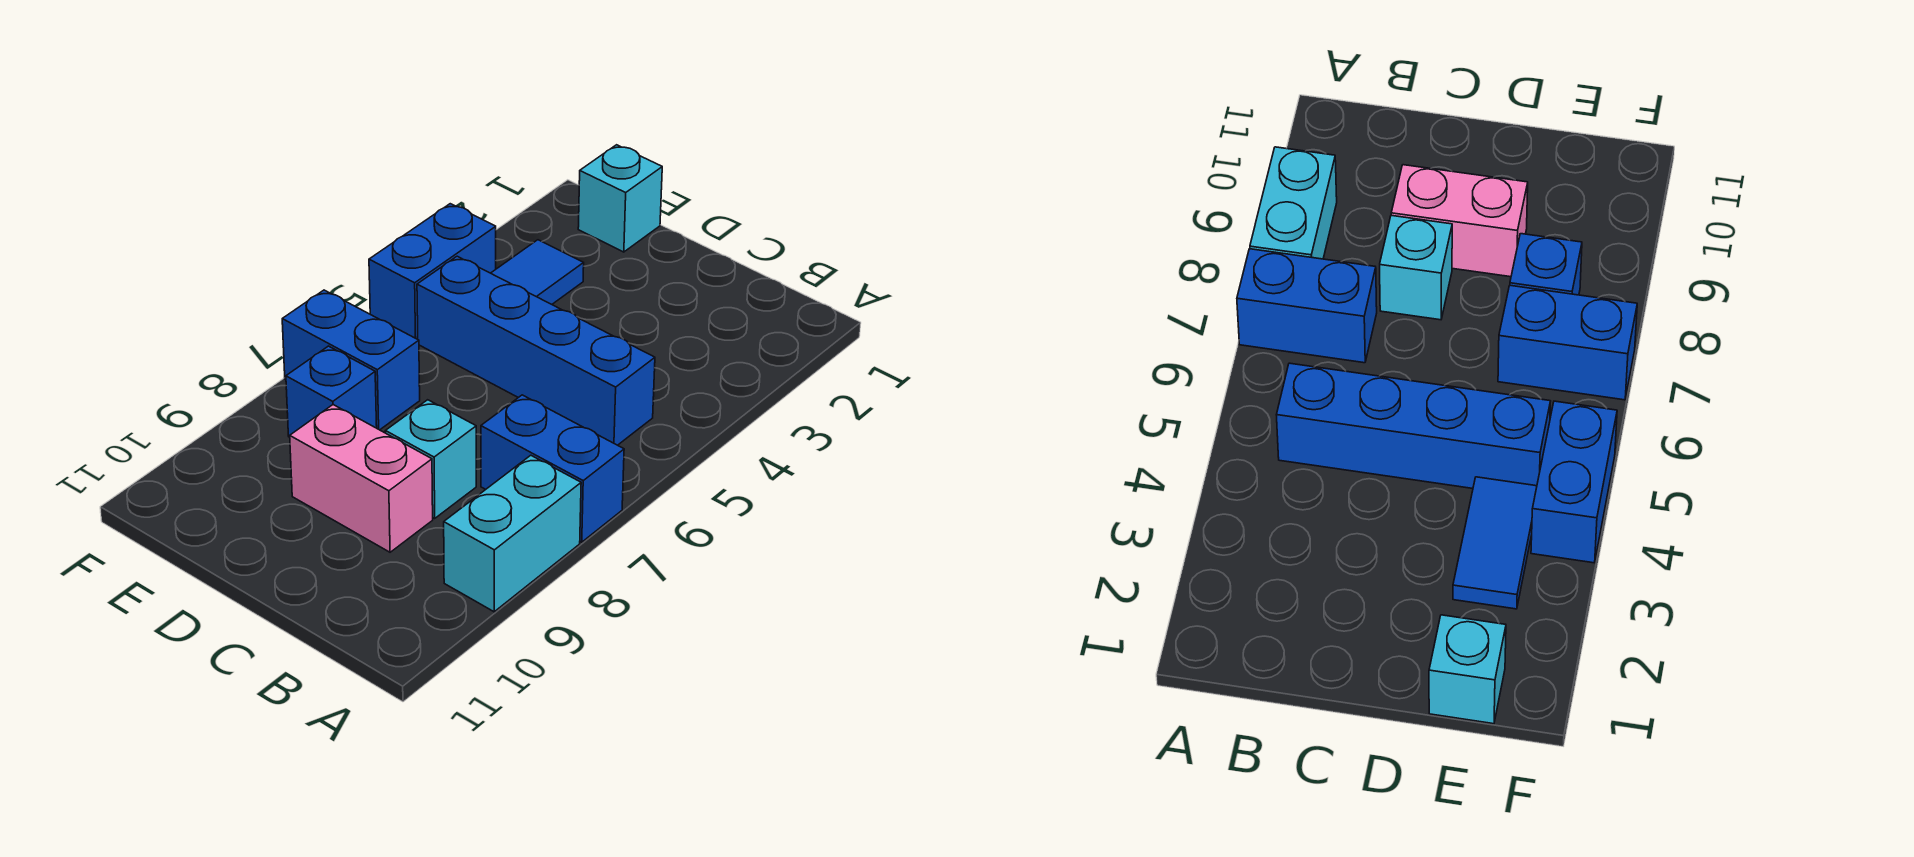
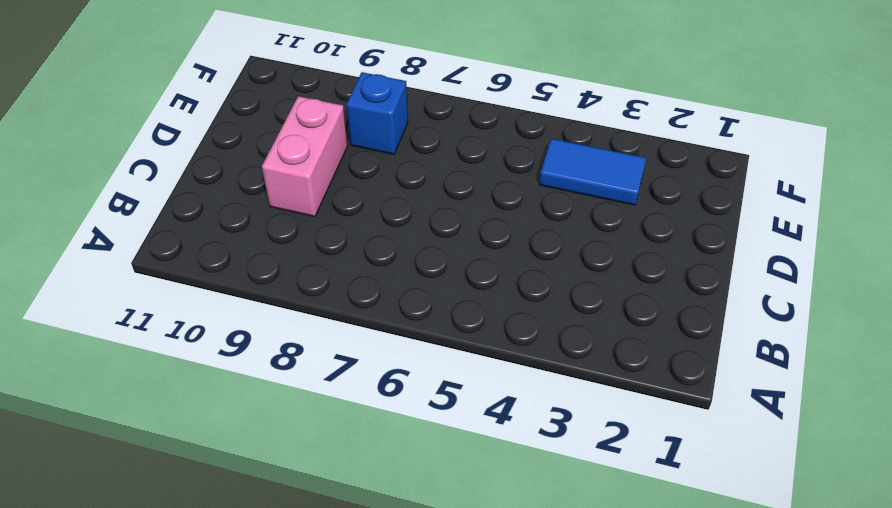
none -> blue 1x2 brick [481,395,624,542]
none -> cyan 1x2 brick [444,455,581,612]

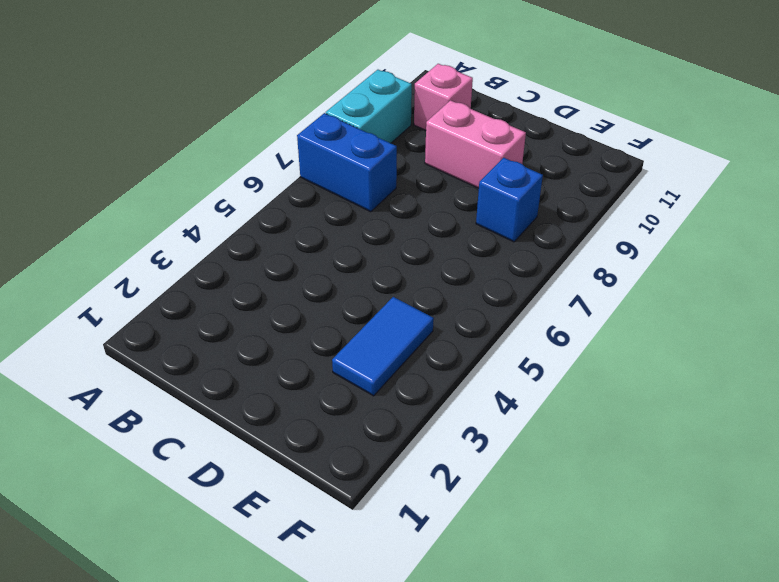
pink 1x1 brick [414,64,473,130] -> none
none -> blue 1x4 brick [417,256,655,445]
none -> cyan 1x1 brick [385,400,476,518]

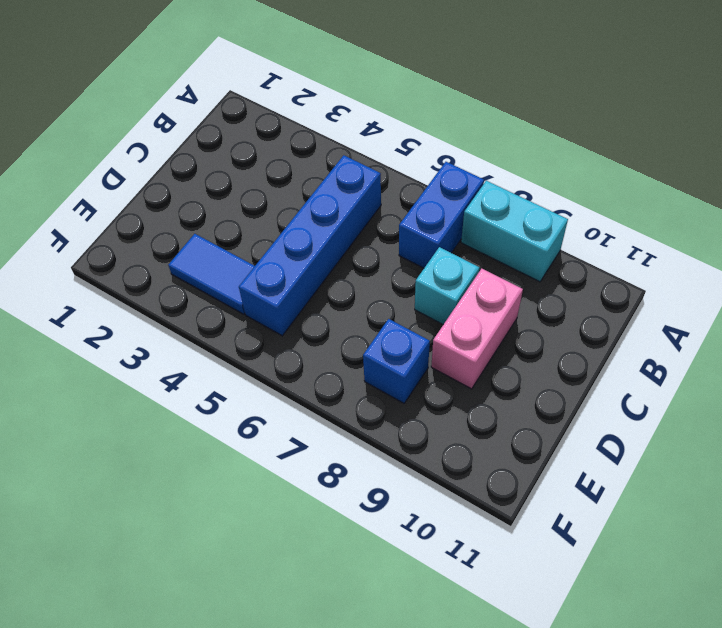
none -> cyan 1x1 brick [578,145,662,252]
none -> blue 1x2 brick [282,290,420,430]

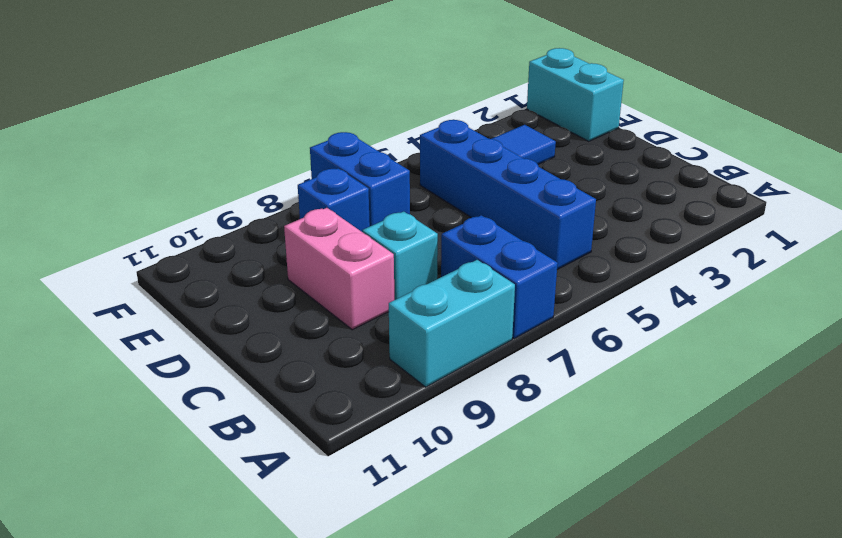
cyan 1x2 brick [527,48,624,141] -> cyan 1x1 brick [578,145,662,252]
none -> blue 1x2 brick [369,204,496,339]

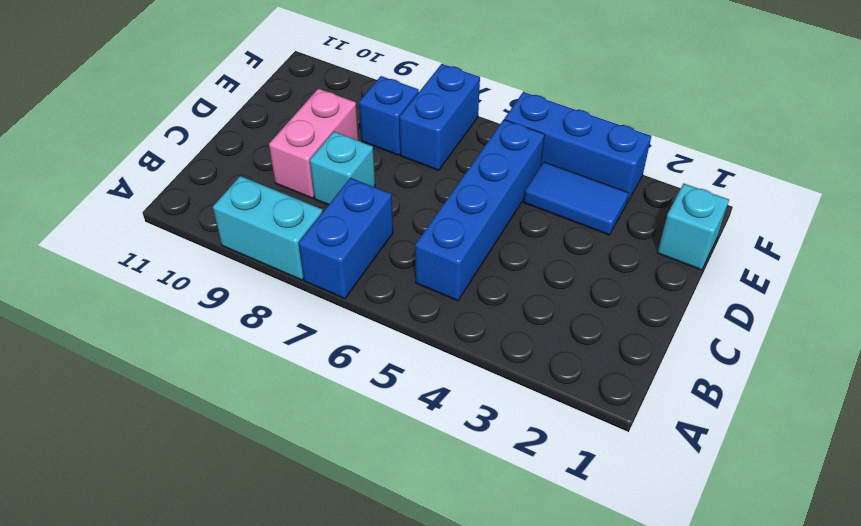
blue 1x3 brick [504,92,651,202] -> blue 1x2 brick [369,204,496,339]

